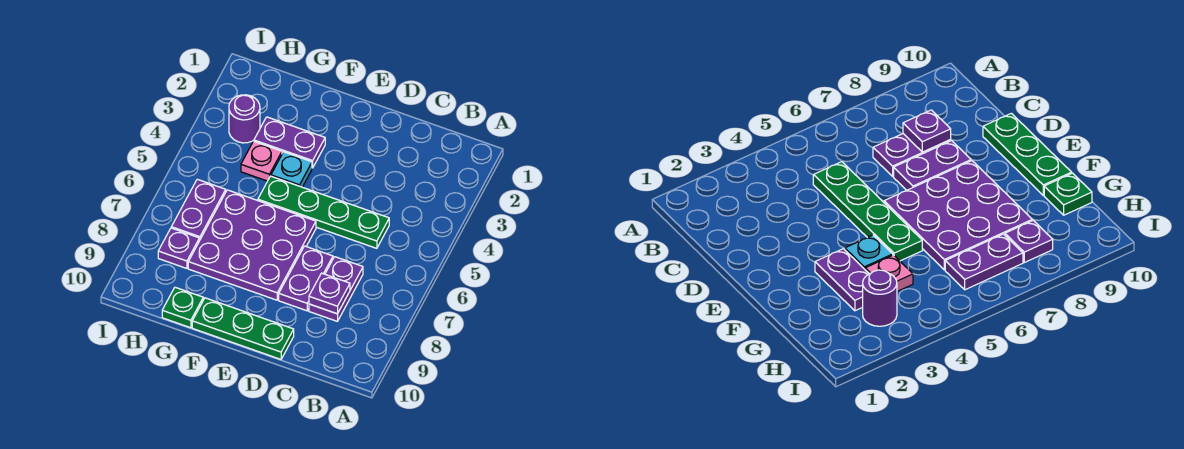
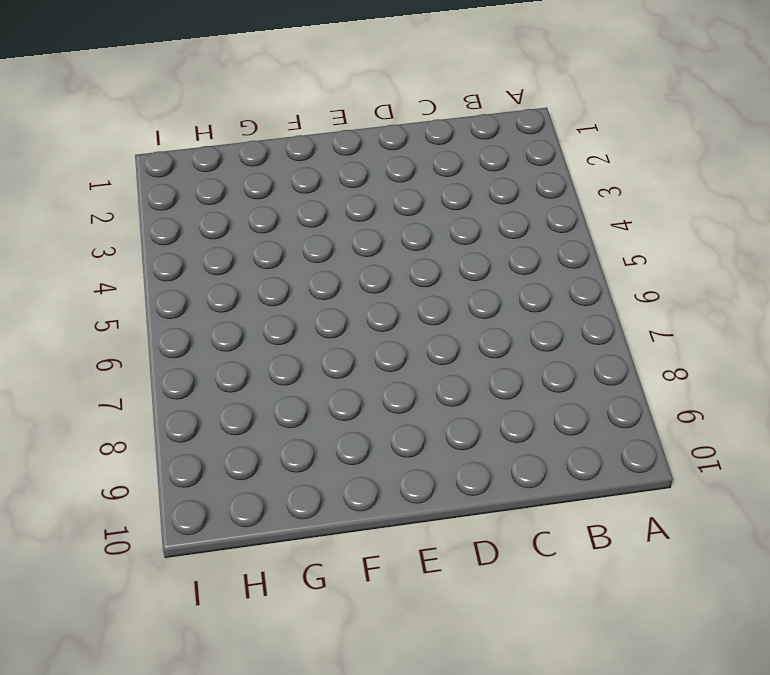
none -> green 1x4 plate [258,176,389,248]
none -> purple 1x2 plate [309,257,363,321]
none -> purple 1x2 plate [279,246,333,311]

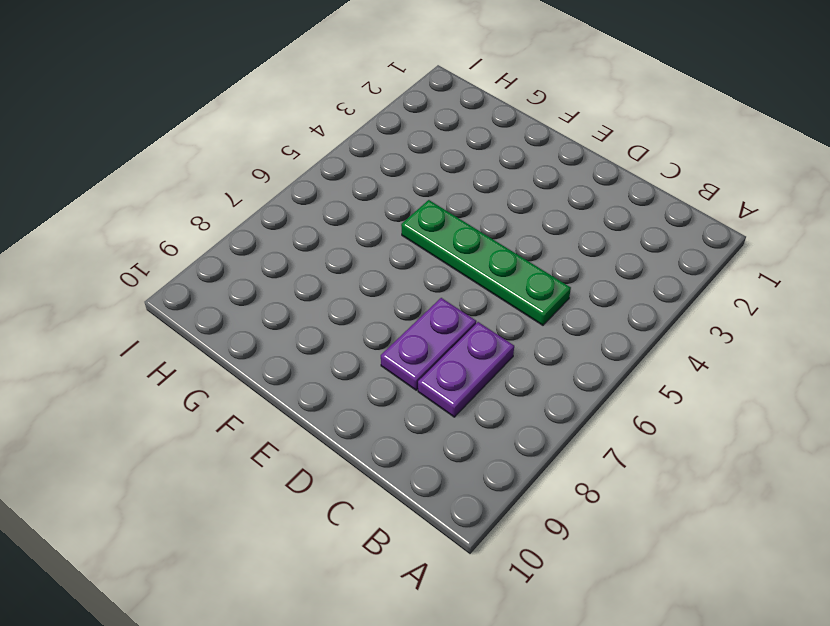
none -> green 1x3 plate [192,298,294,359]
none -> purple 3x3 plate [188,190,316,300]
none -> purple 1x2 plate [254,117,325,168]

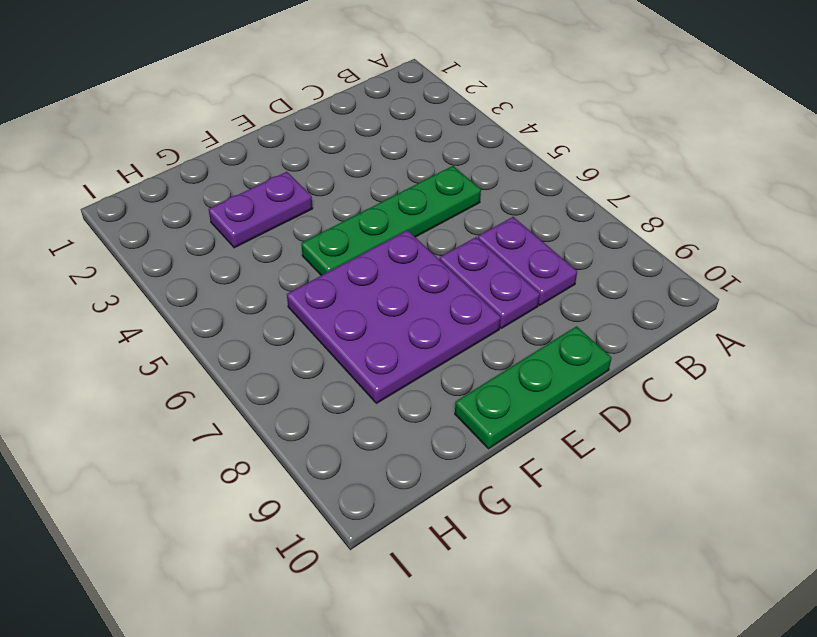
none -> cyan 1x1 plate [271,152,312,187]
none -> pink 1x1 plate [241,141,282,181]
none -> green 1x1 plate [162,287,203,328]

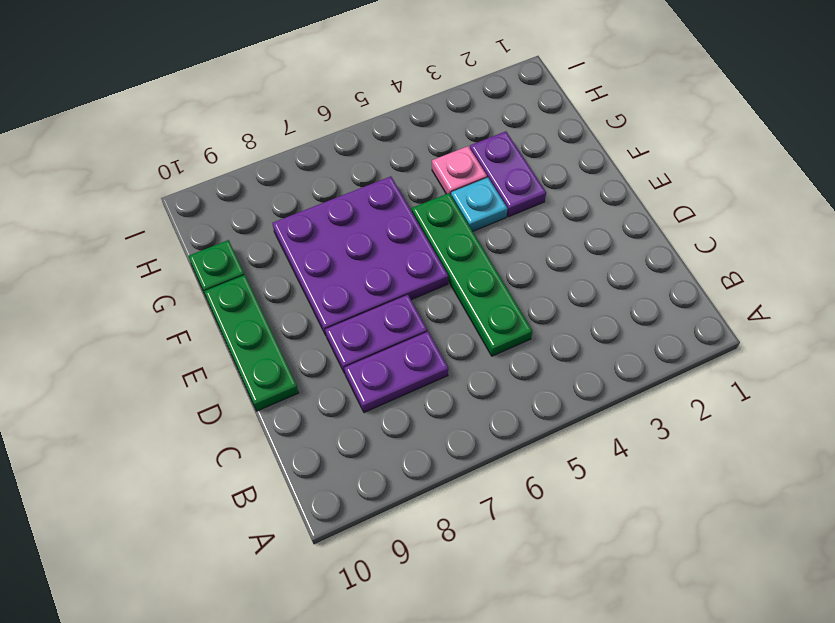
none -> purple 1x1 round brick [229,95,260,143]
none -> purple 1x2 plate [171,179,226,241]
none -> purple 1x1 plate [158,228,199,268]

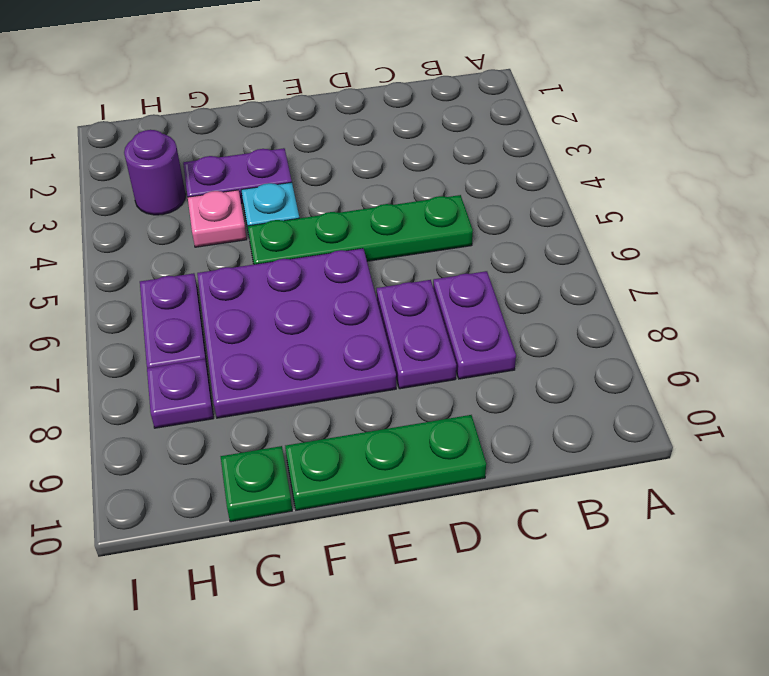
none -> purple 1x1 plate [309,273,350,314]

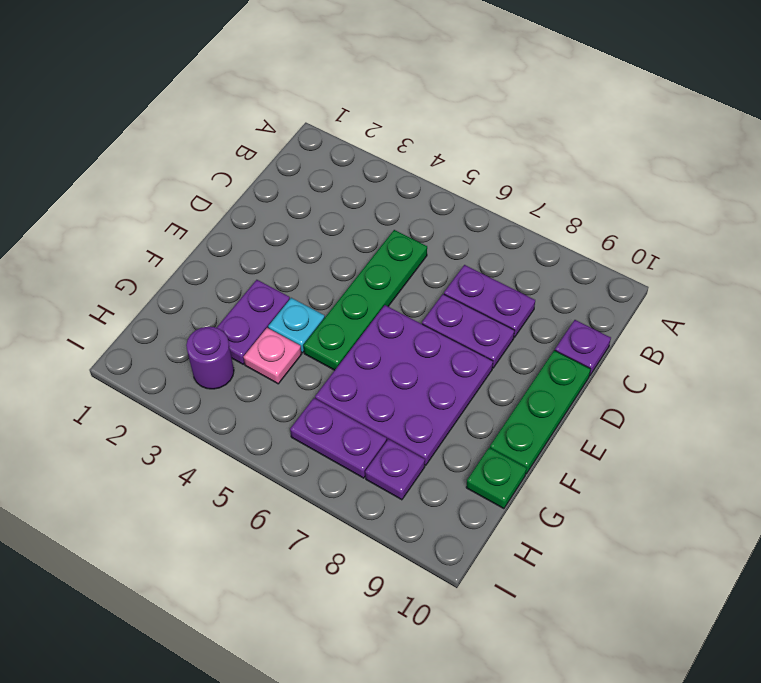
purple 1x1 plate [555,320,611,376] -> purple 1x1 plate moved to [309,273,350,314]

